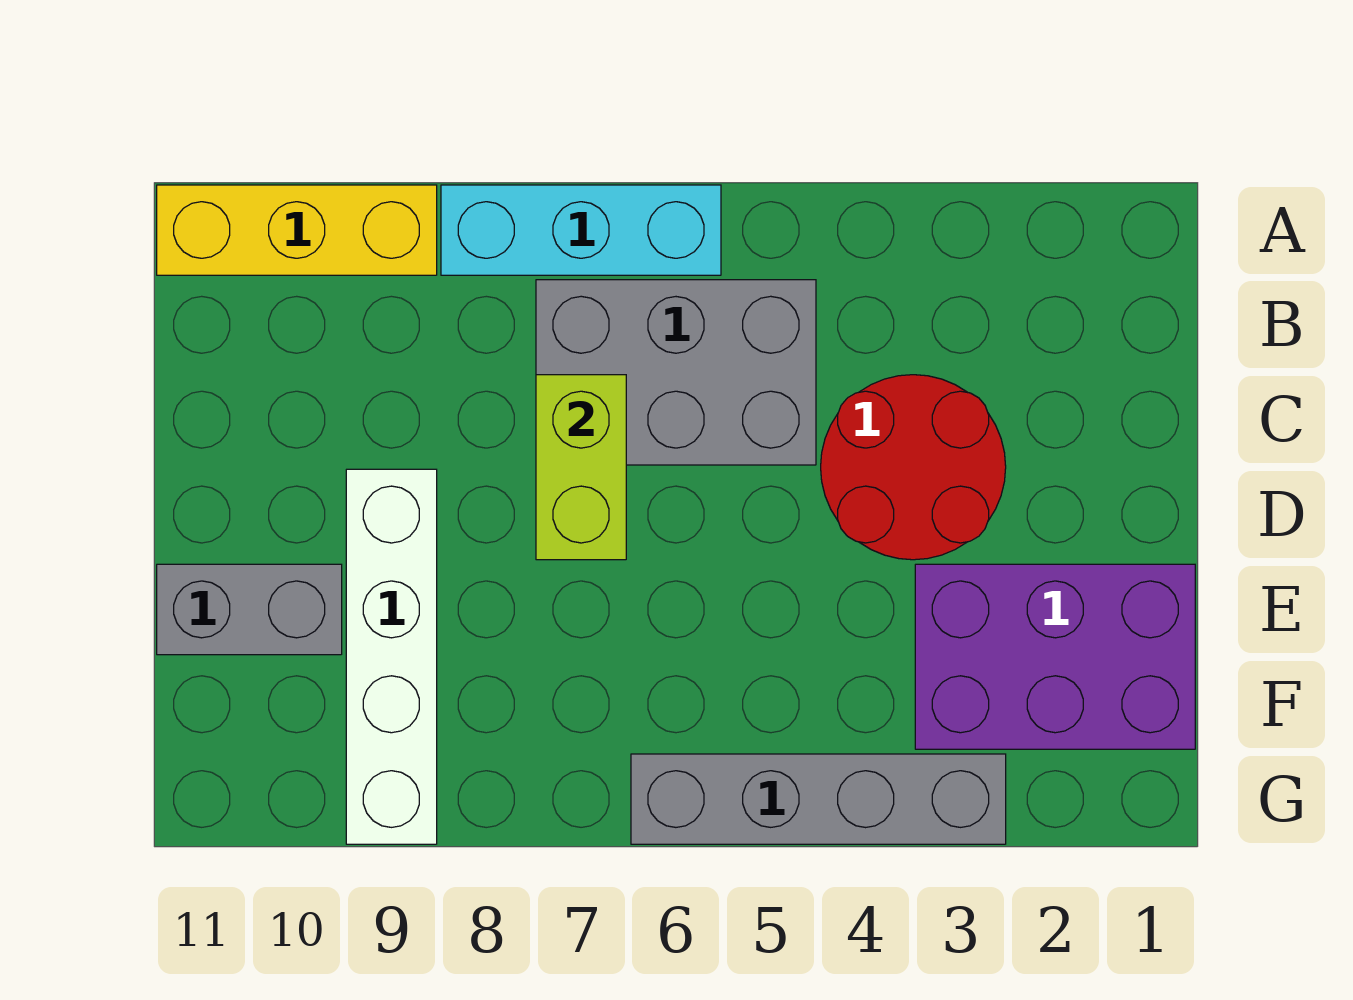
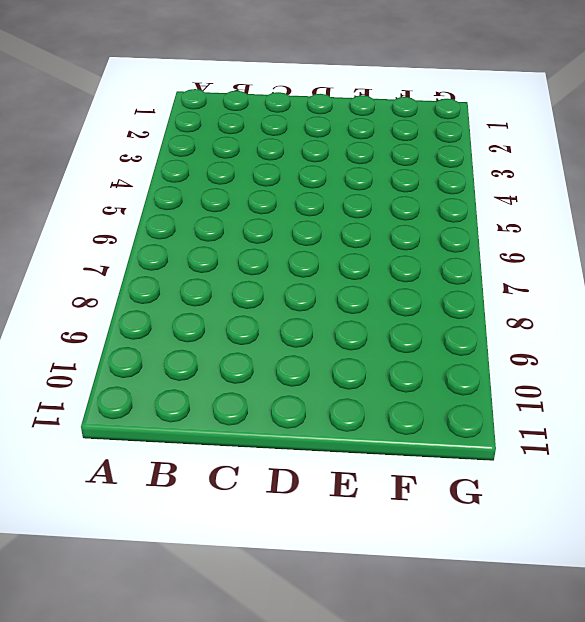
none -> cyan 1x3 brick [441,185,721,275]
none -> yellow 1x3 brick [157,185,437,275]

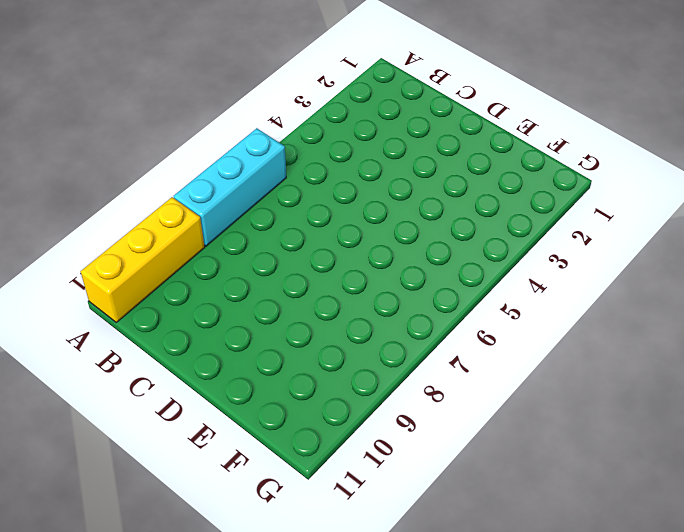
none -> grey 2x3 brick [536,280,816,465]
none -> red 2x2 round brick [821,375,1006,560]

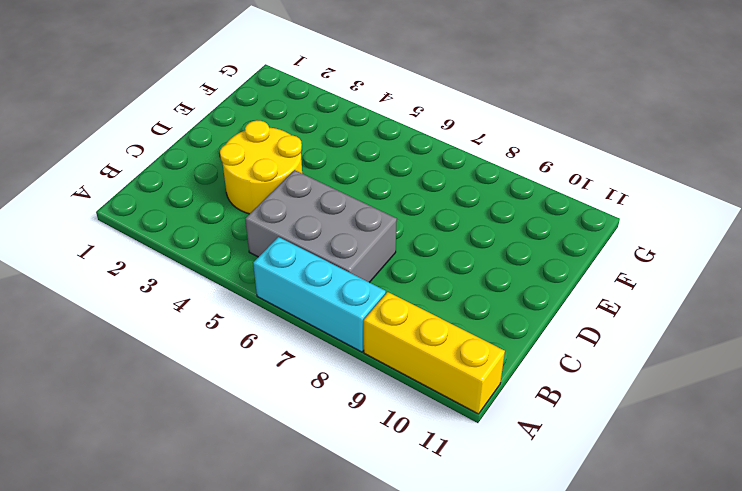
yellow 2x2 round brick [220,120,302,214] -> red 2x2 round brick [821,375,1006,560]
none -> white 1x4 brick [346,469,437,844]
none -> purple 2x3 brick [915,564,1195,749]

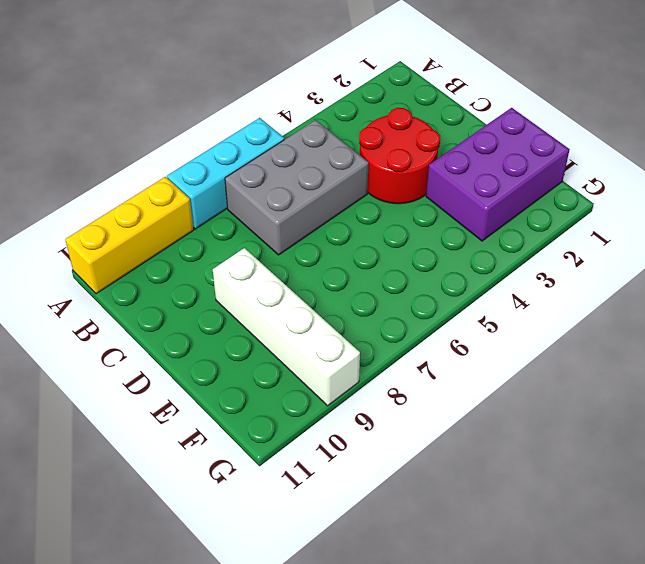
none -> grey 1x2 brick [157,564,342,655]
none -> grey 1x4 brick [631,754,1006,844]

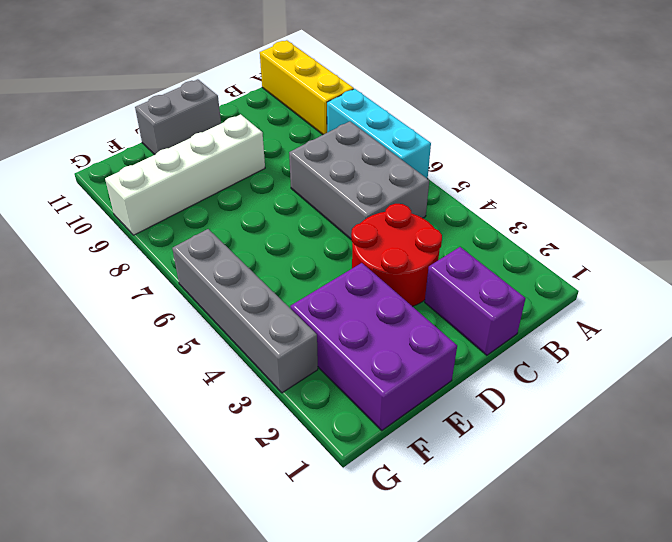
purple 1x2 brick [425,247,525,355] -> none
grey 1x2 brick [135,79,221,155] -> grey 1x2 brick turned to [157,564,342,655]
none -> lime 1x2 brick [536,375,626,560]

